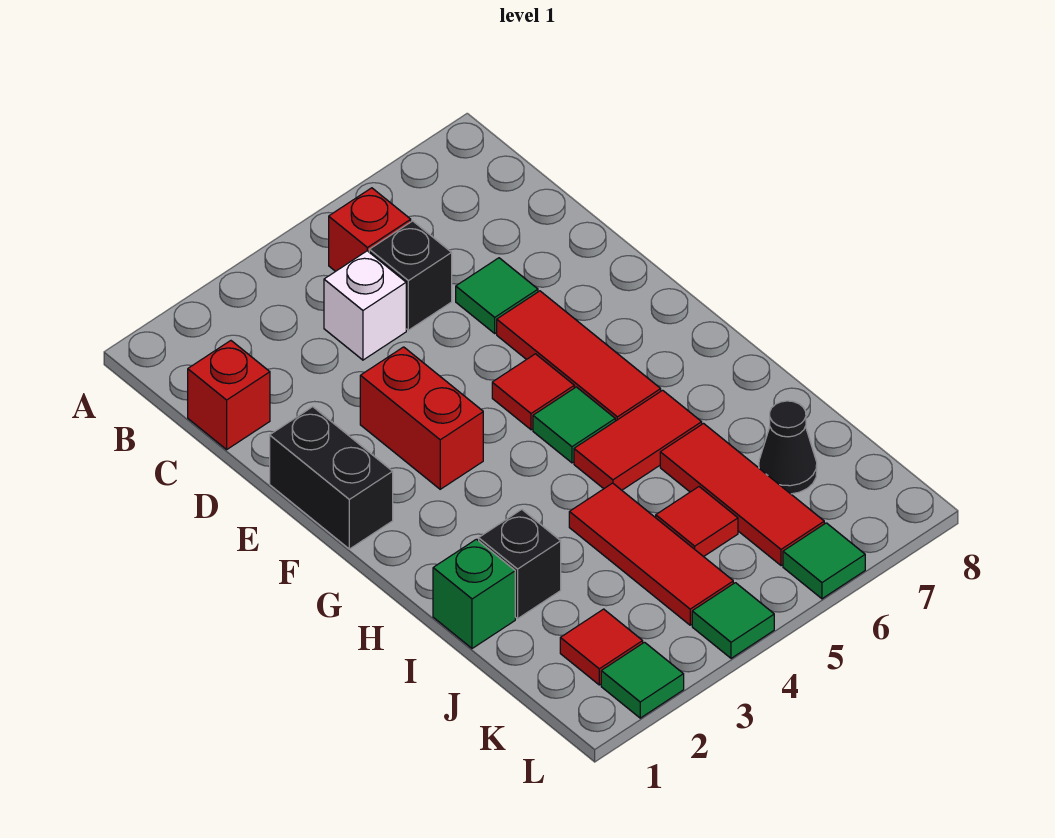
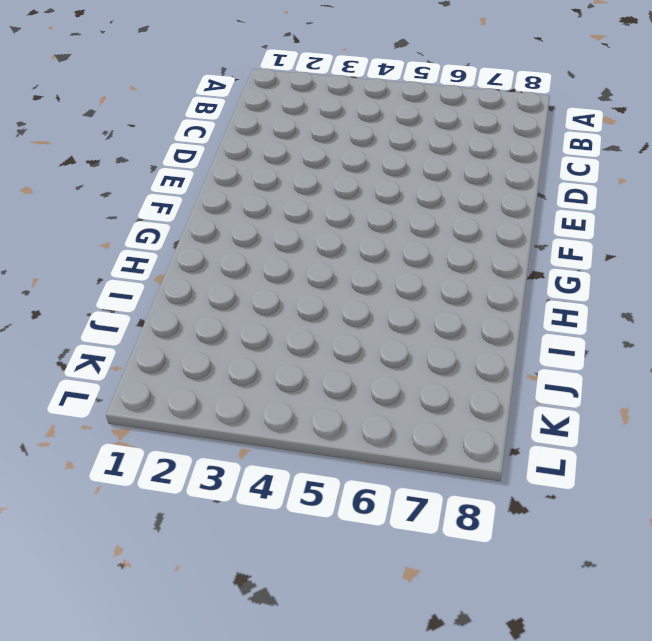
none -> red 1x1 brick [329,188,411,271]
none -> red 1x1 brick [188,341,270,449]
none -> white 1x1 brick [324,251,406,360]

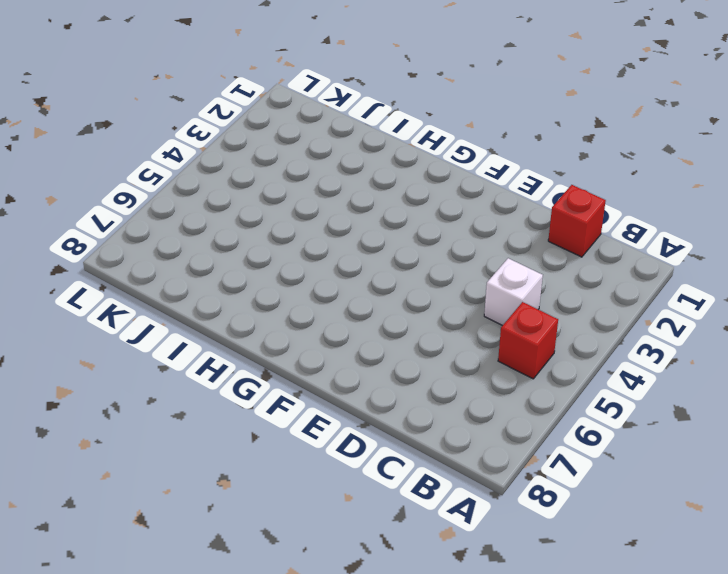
none -> black 1x1 brick [369,221,452,330]
none -> green 1x1 tile [456,258,538,333]
none -> black 1x2 brick [270,407,393,549]

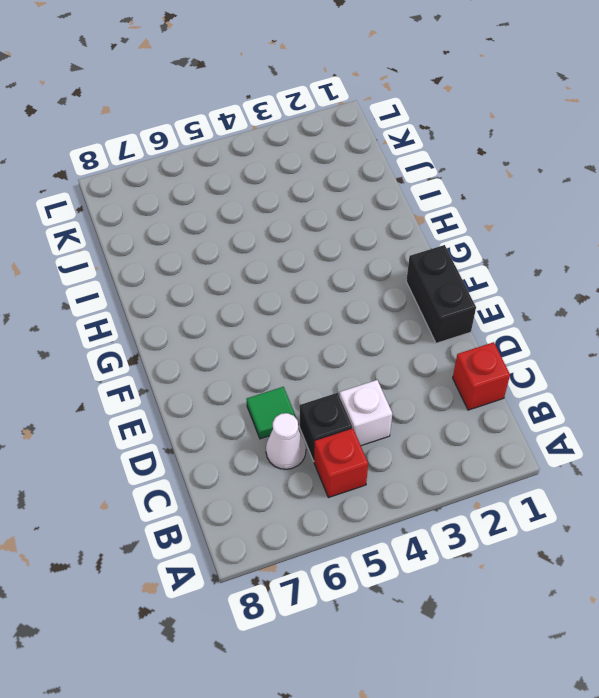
white 1x1 cone [266,413,306,469] -> none
none -> red 1x2 brick [360,347,483,489]
none -> red 1x3 tile [497,291,661,421]
none -> red 1x1 tile [492,354,574,430]

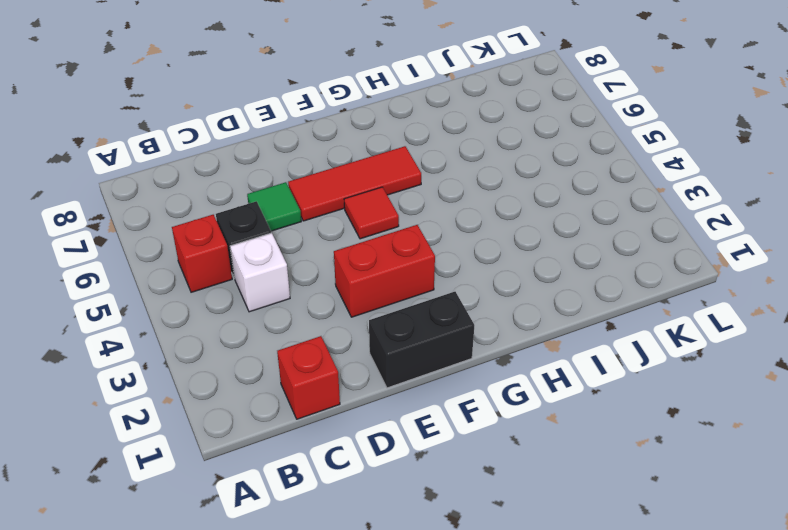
none -> green 1x1 tile [533,387,615,463]
none -> red 1x2 tile [574,390,702,490]
none -> green 1x1 brick [433,539,515,648]

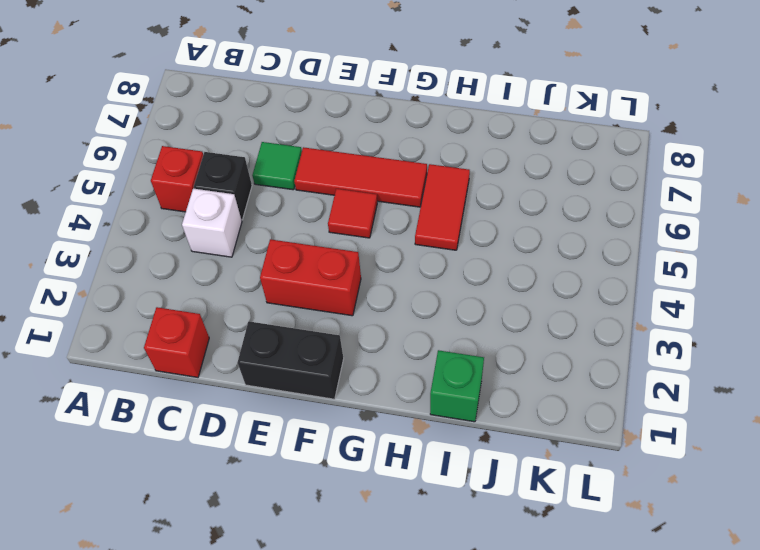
none -> green 1x1 tile [533,387,615,463]
none -> black 1x1 brick [479,510,561,619]
none -> red 1x3 tile [569,483,733,625]

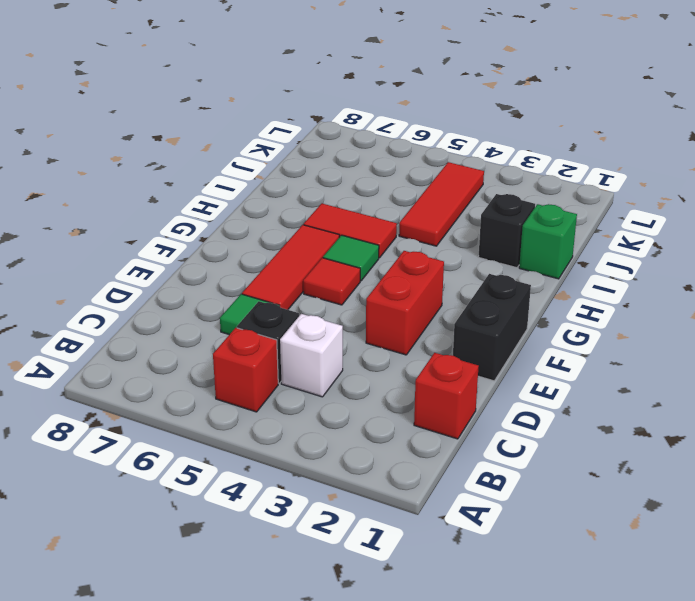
none -> red 1x3 tile [660,424,824,566]
none -> red 1x1 tile [656,487,738,557]
none -> black 1x1 cone [759,401,817,494]

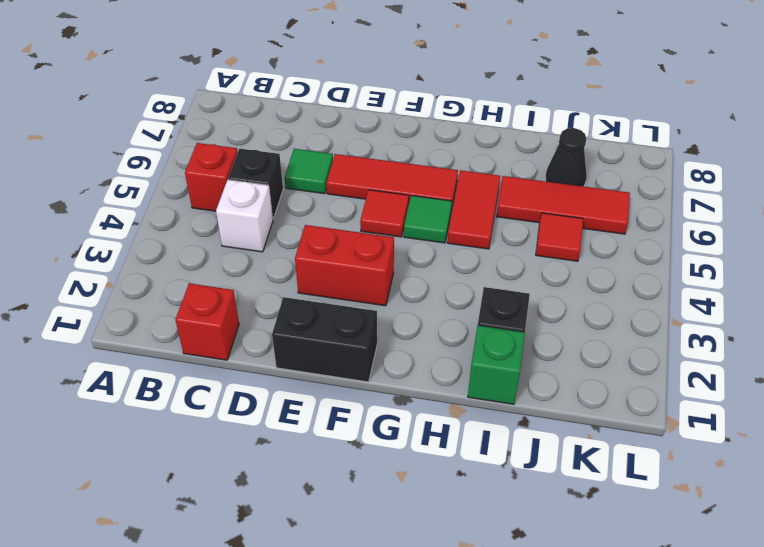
none -> red 1x3 tile [569,483,733,625]
none -> red 1x1 tile [560,609,643,685]
none -> green 1x1 tile [601,642,684,718]

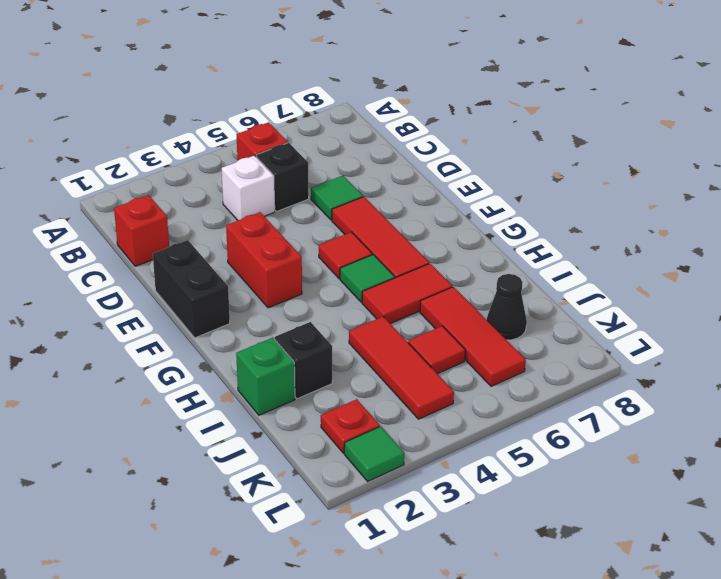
red 1x1 plate [321,399,380,453] -> red 1x1 tile [560,609,643,685]
none -> green 1x1 tile [692,583,774,658]
none -> green 1x1 tile [783,523,865,599]

